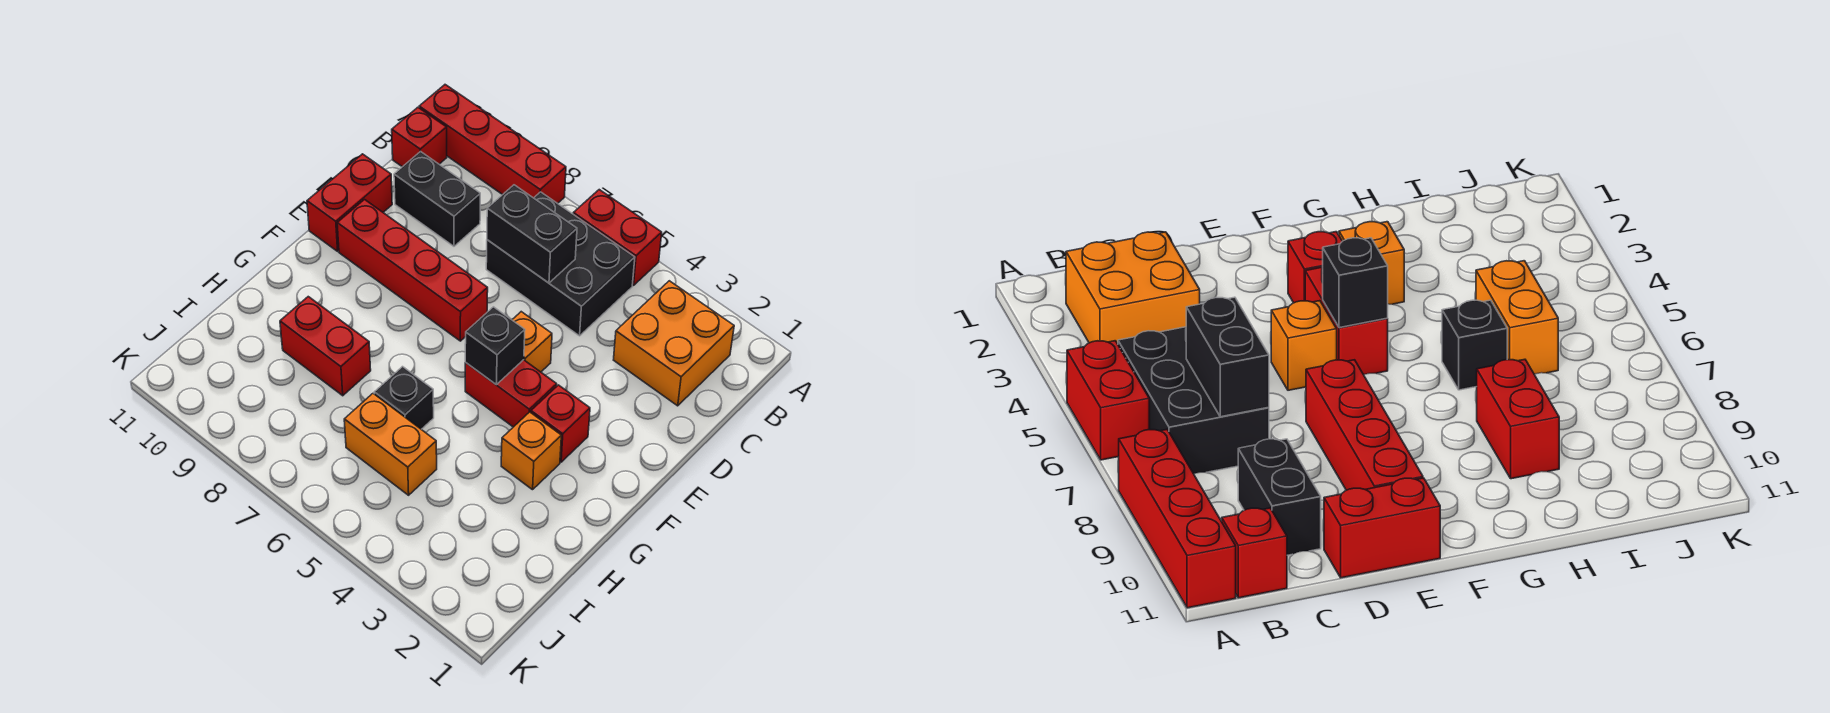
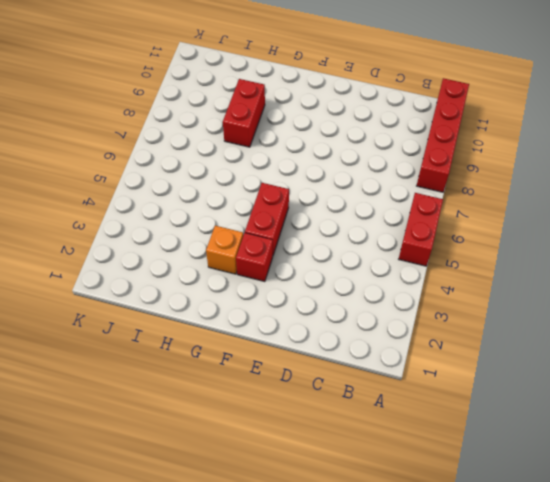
none -> orange 2x2 brick [614,281,734,406]
none -> black 2x3 brick [486,192,635,336]
none -> red 1x1 brick [392,107,447,167]

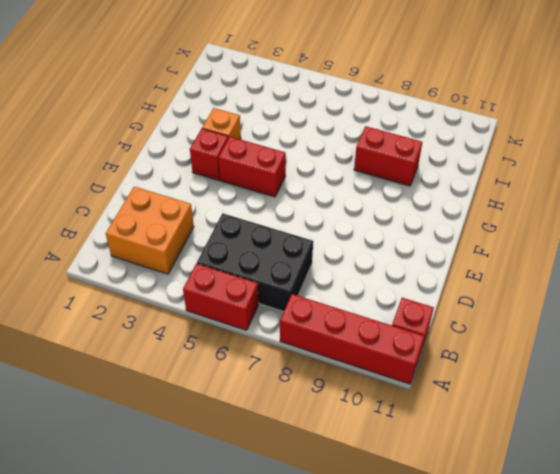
none -> black 1x2 brick [394,151,480,246]
none -> red 1x2 brick [307,154,392,251]
none -> orange 1x1 brick [512,312,552,372]

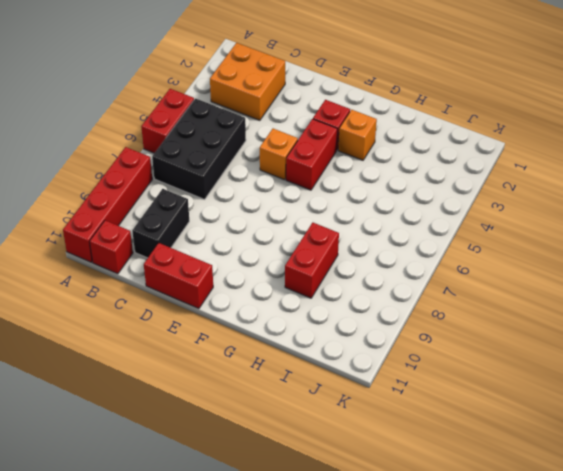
none -> red 1x4 brick [337,200,488,341]
none -> black 1x1 brick [374,367,434,429]
none -> orange 1x2 brick [344,394,437,495]

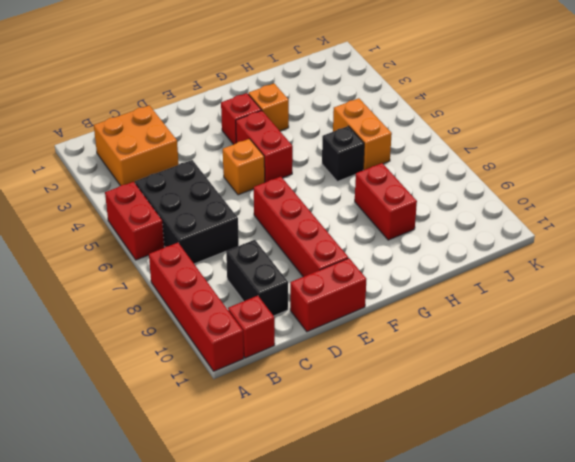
none -> black 1x2 brick [487,185,577,283]
none -> black 1x1 brick [465,307,525,385]

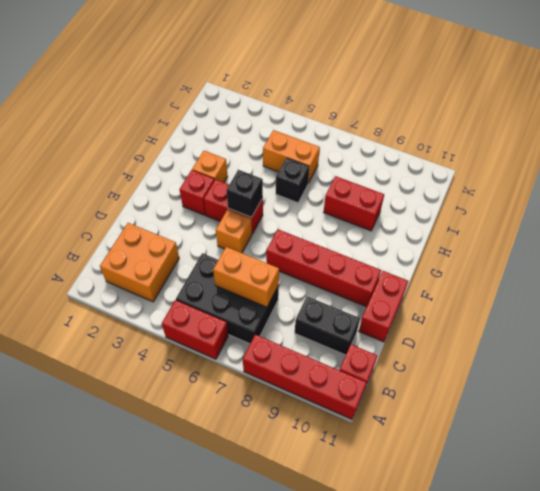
orange 1x2 brick [213,247,279,307] -> black 1x2 brick [487,185,577,283]

